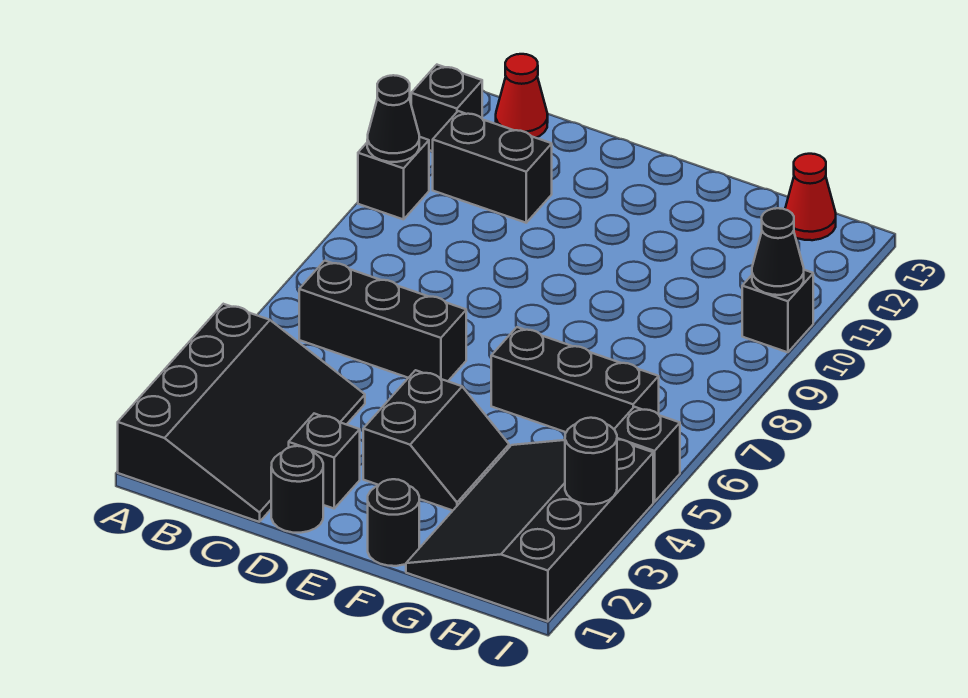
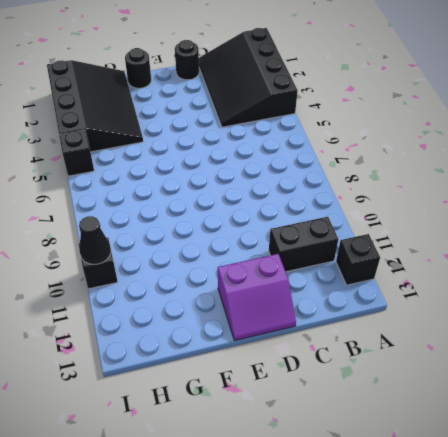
purple 2x2 slope [218,254,296,341] -> none
none -> black 1x1 brick [358,137,429,219]
none -> black 1x3 brick [299,261,466,381]
none -> red 1x1 cone [496,54,548,138]

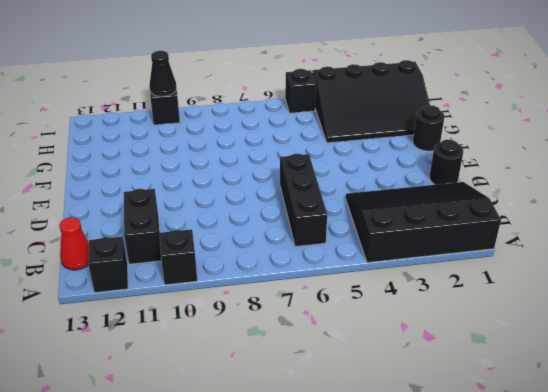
none -> black 1x1 brick [289,414,360,508]
none -> black 2x2 slope [363,370,509,511]
none -> black 1x3 brick [491,327,659,432]

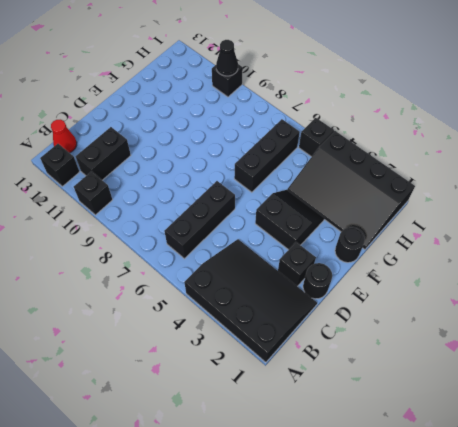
none -> red 1x1 cone [785,154,836,240]
none -> black 1x1 cone [367,75,419,162]
none -> black 1x1 round brick [565,418,617,504]

